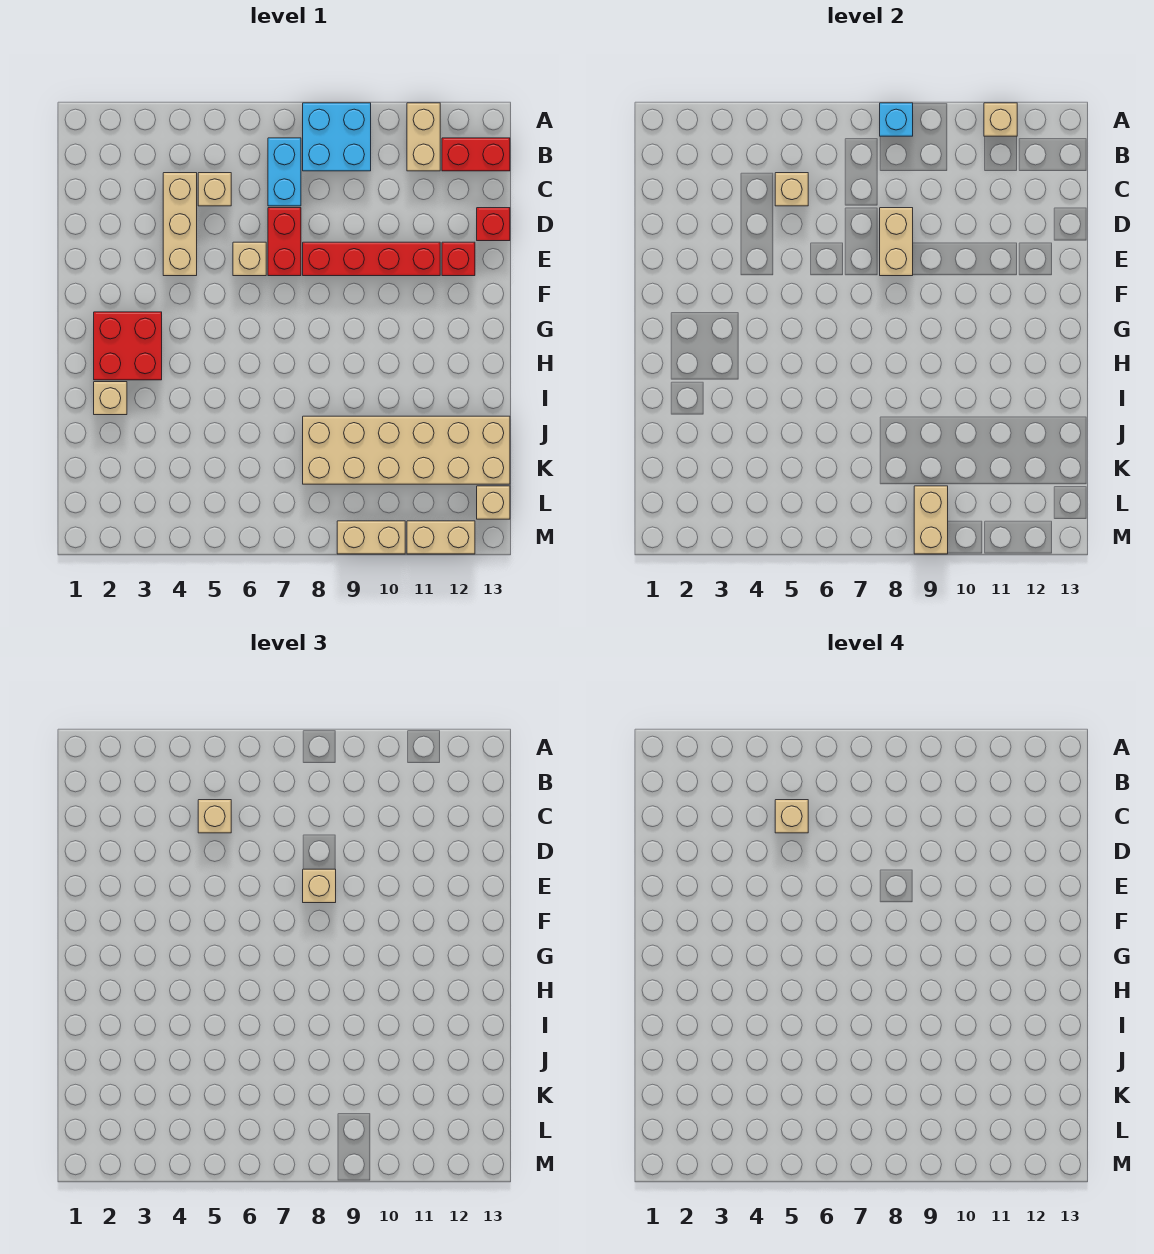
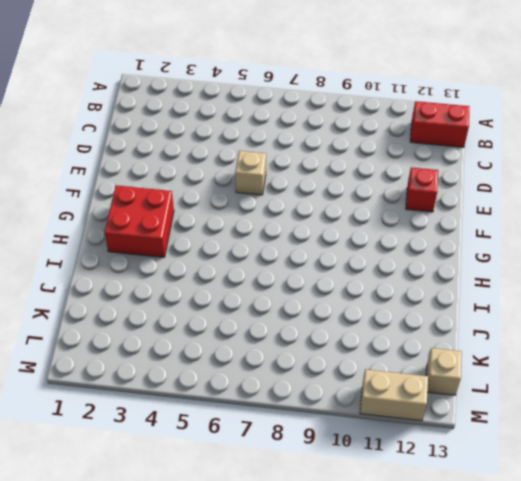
none -> cyan 2x2 brick [303,103,371,171]
none -> tan 1x2 brick [407,103,440,171]
none -> cyan 1x2 brick [268,138,301,206]

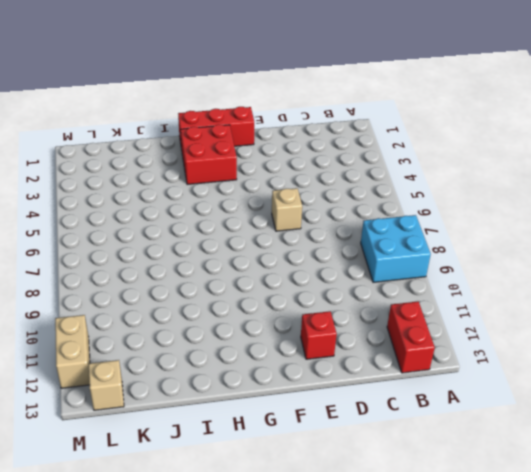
red 1x3 brick [178,107,254,149] -> none
none -> tan 1x2 brick [407,103,440,171]
none -> cyan 1x2 brick [268,138,301,206]
none -> tan 1x3 brick [163,173,197,276]

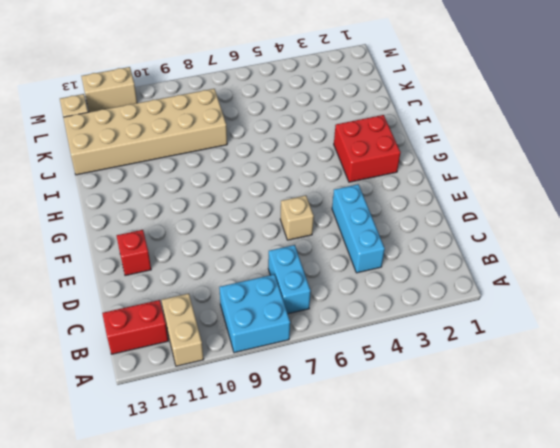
cyan 1x3 brick [332,184,385,273] -> tan 1x3 brick [163,173,197,276]
none -> tan 1x1 brick [198,173,231,206]
none -> red 1x2 brick [268,208,301,276]
none -> red 1x1 brick [477,208,510,241]

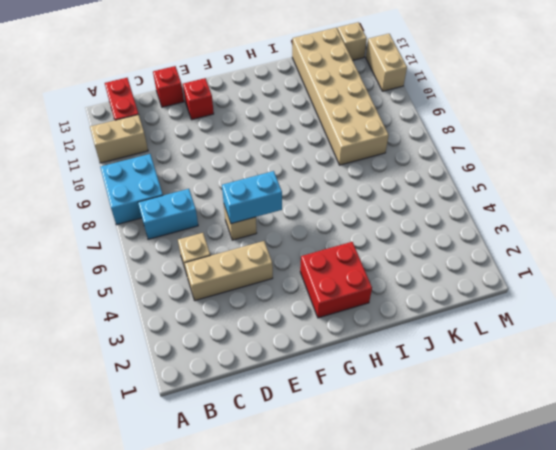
cyan 1x2 brick [222,171,282,224] -> none
none -> red 1x2 brick [268,208,301,276]
none -> red 1x4 brick [303,242,440,276]
none -> tan 1x1 brick [94,382,127,415]

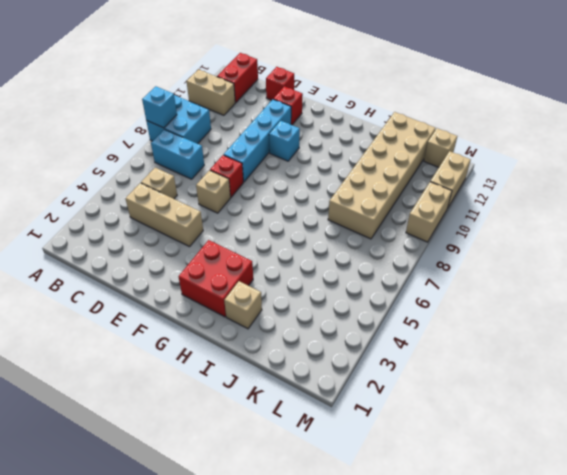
red 1x1 brick [210,155,243,197] -> red 1x2 brick [268,208,301,276]
cyan 1x4 brick [224,99,291,182] -> red 1x4 brick [303,242,440,276]
cyan 1x1 brick [269,121,300,161] -> none
none -> tan 1x1 brick [984,103,1017,136]
none -> tan 1x1 brick [775,173,808,206]
none -> tan 1x2 brick [880,208,913,276]

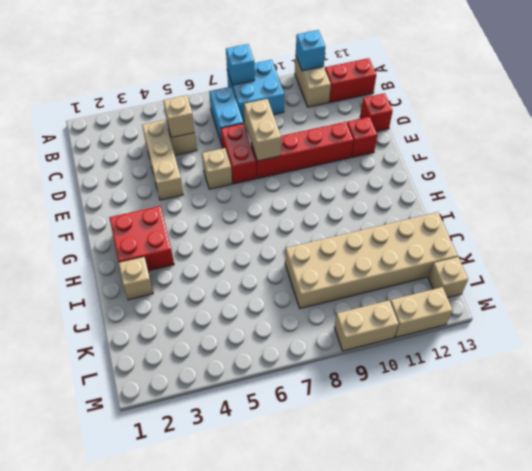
cyan 1x1 brick [296,30,325,71] -> tan 1x1 brick [984,103,1017,136]
none -> tan 1x2 brick [914,486,948,554]
none -> tan 1x1 brick [198,800,231,833]
none -> tan 1x1 brick [303,869,336,903]

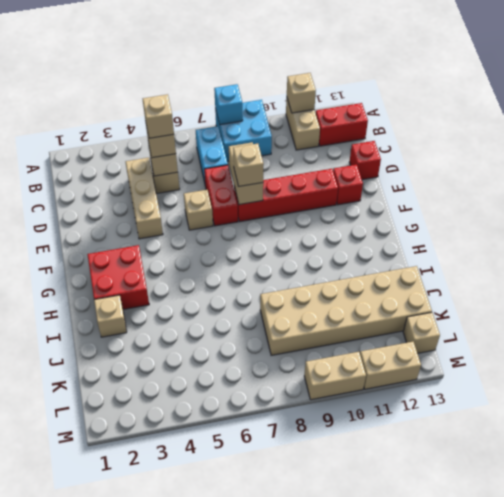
none -> tan 1x2 brick [914,486,948,554]

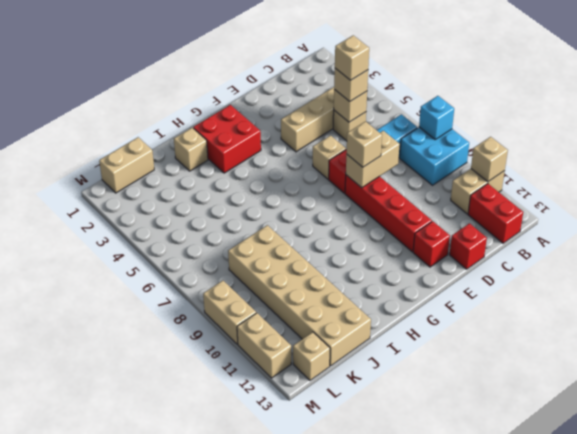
tan 1x2 brick [99,137,154,193] -> tan 1x2 brick moved to [914,486,948,554]

